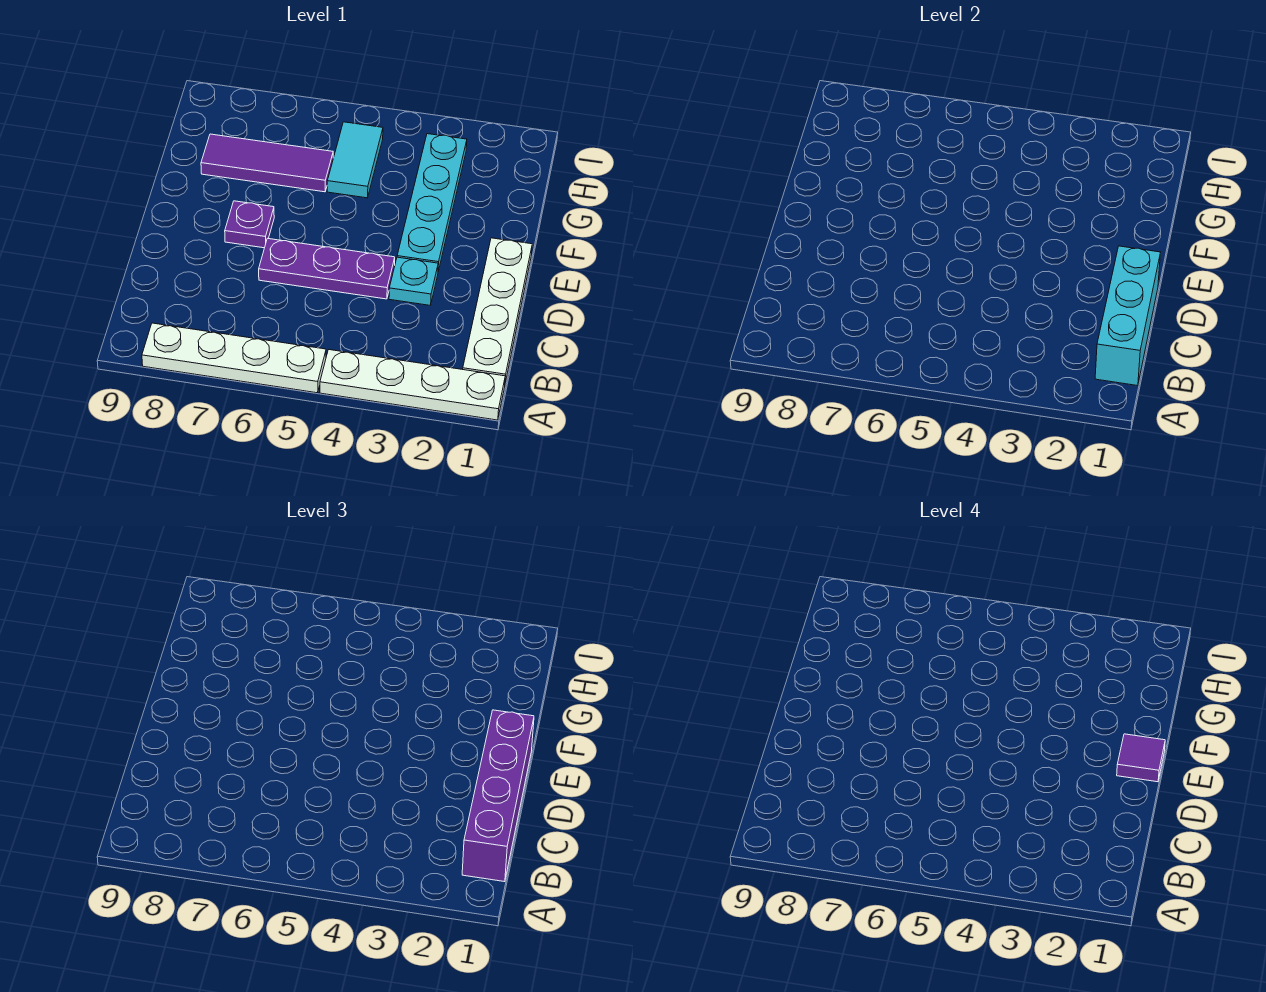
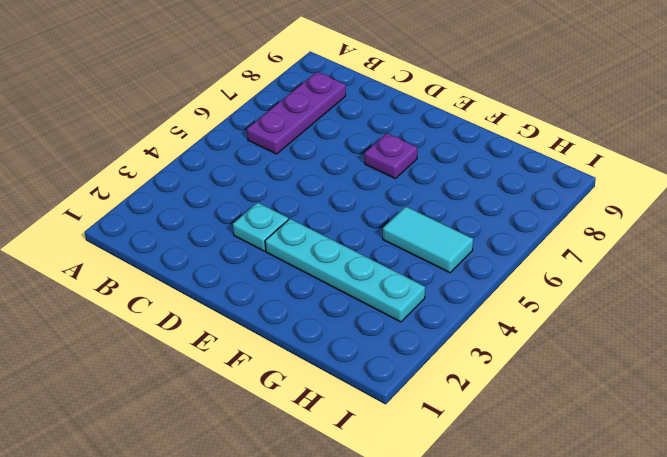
purple 1x3 plate [247,72,346,154] -> purple 1x3 plate moved to [259,238,395,299]
none -> white 1x4 plate [320,350,505,420]
none -> white 1x4 plate [142,323,326,393]
none -> white 1x4 plate [463,238,532,383]

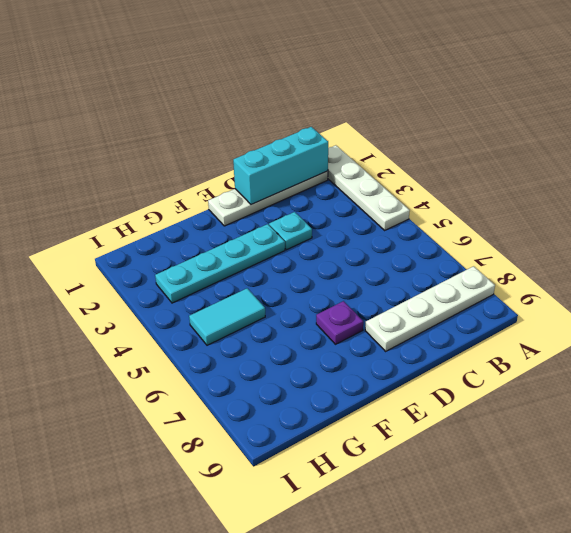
white 1x4 plate [365,266,495,351] -> white 1x4 plate turned to [142,323,326,393]
none -> purple 1x3 plate [259,238,395,299]
none -> purple 1x3 tile [201,134,333,192]
none -> purple 1x4 brick [462,710,534,882]

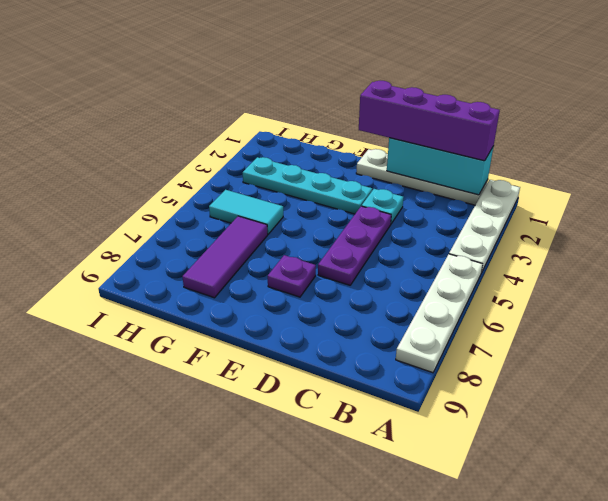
none -> purple 1x1 tile [1117,734,1165,782]

